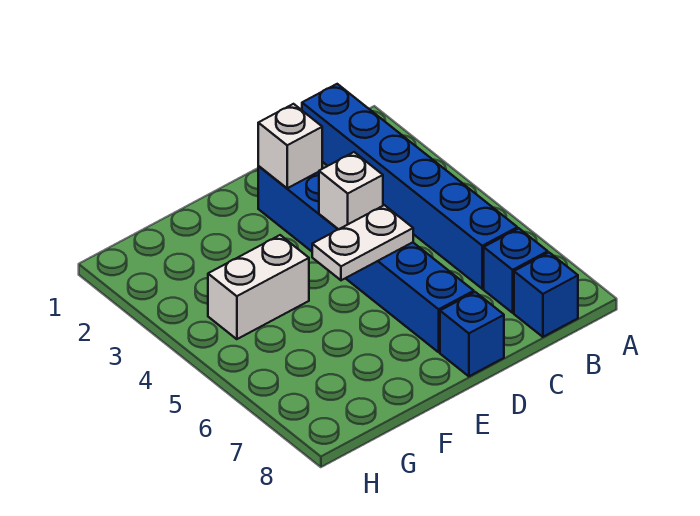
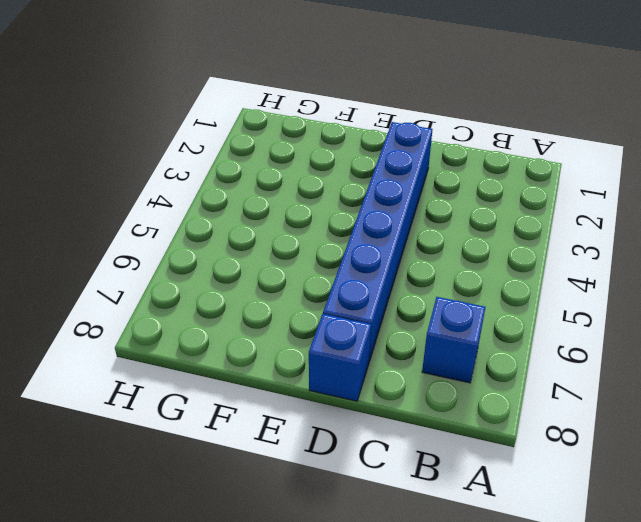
none -> blue 1x6 brick [302,84,517,289]
none -> blue 1x1 brick [514,253,578,337]

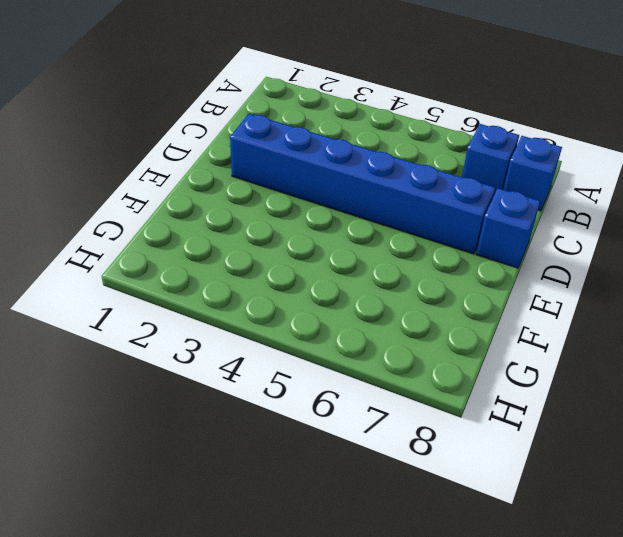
none -> blue 1x6 brick [302,84,517,289]
none -> white 1x2 brick [208,235,309,339]

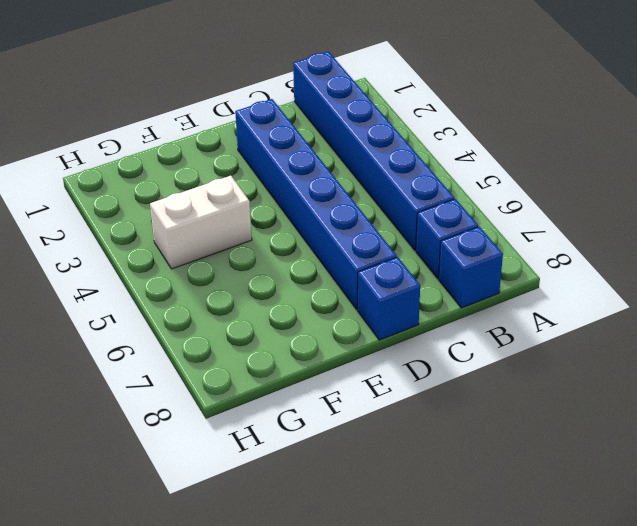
none -> white 1x1 brick [258,104,322,188]
none -> white 1x1 brick [319,152,383,229]

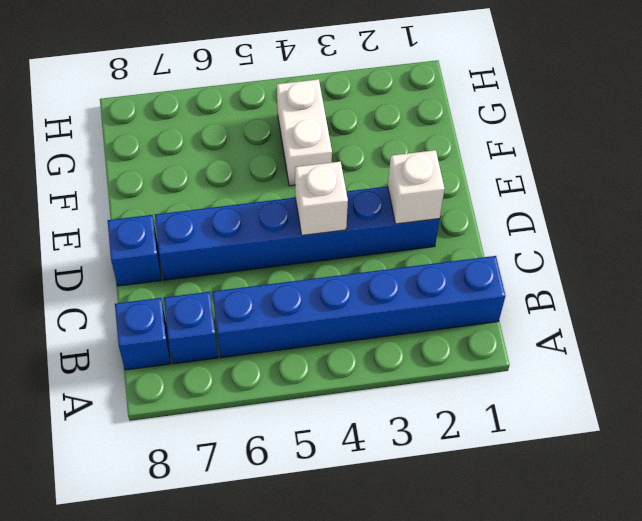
none -> white 1x2 plate [312,205,413,280]

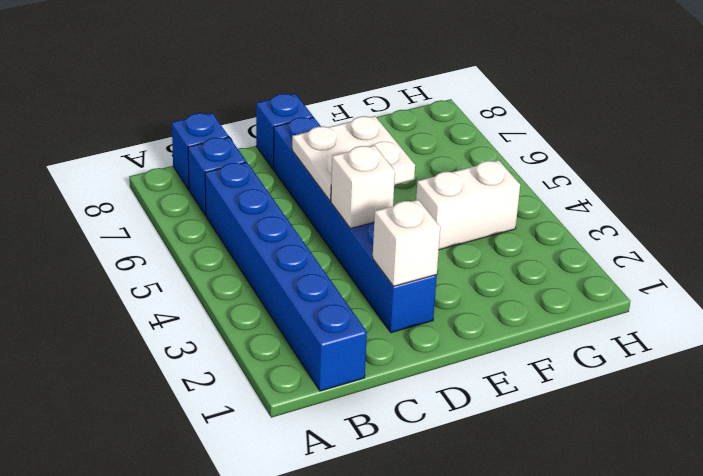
white 2x2 plate [292,116,415,201] -> white 1x2 plate [312,205,413,280]

